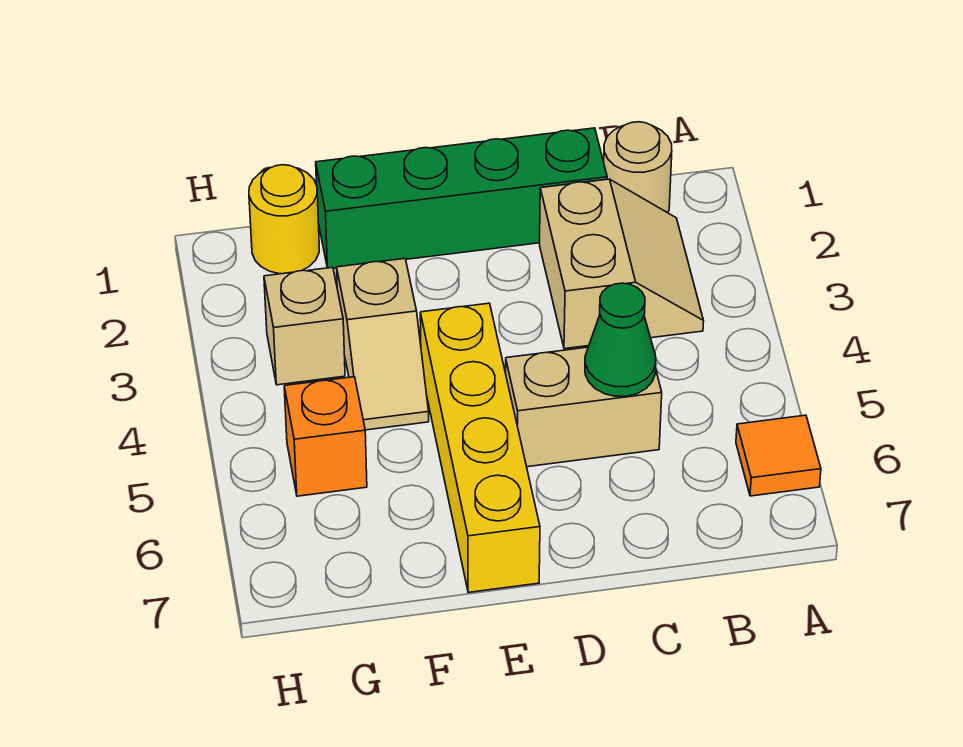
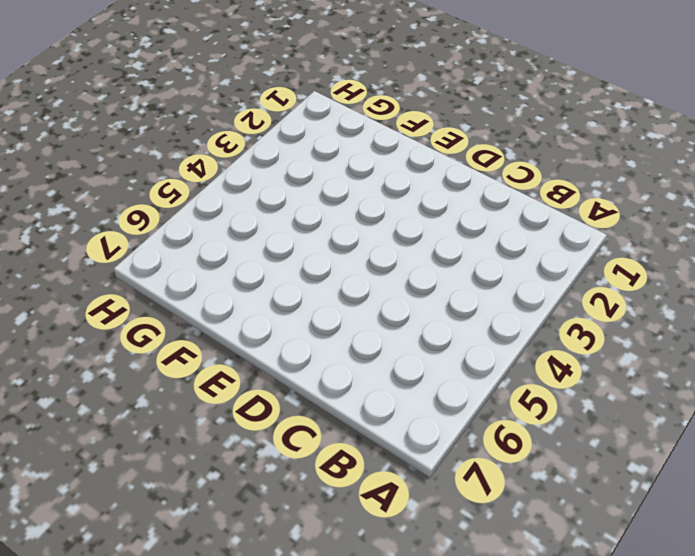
none -> orange 1x1 tile [736,415,821,496]
none -> tan 1x1 round brick [604,122,672,213]

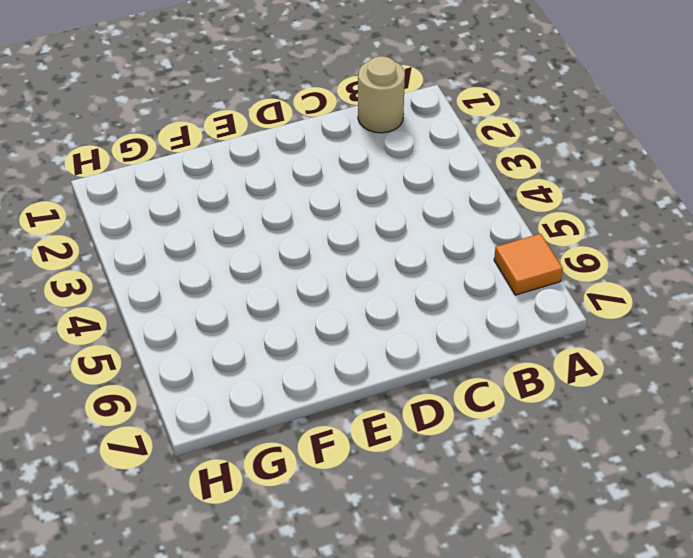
none -> tan 2x2 slope [540,179,704,349]
none -> green 1x4 brick [316,128,607,268]

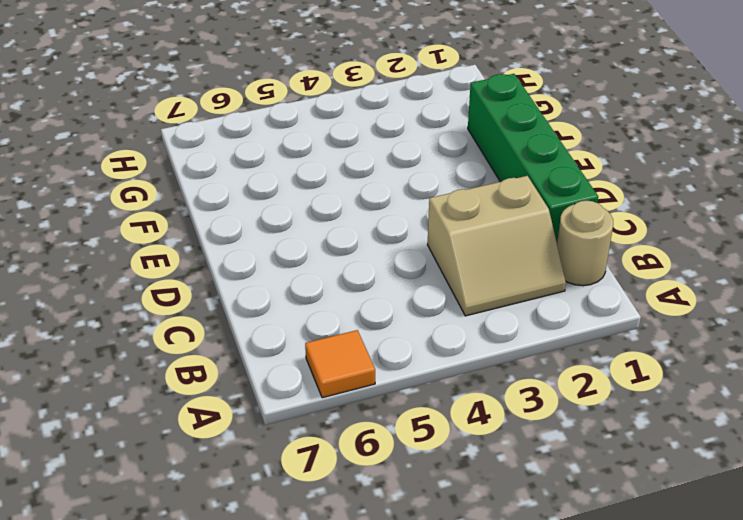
none -> tan 1x2 brick [505,347,662,467]
none -> yellow 1x4 brick [420,303,540,593]

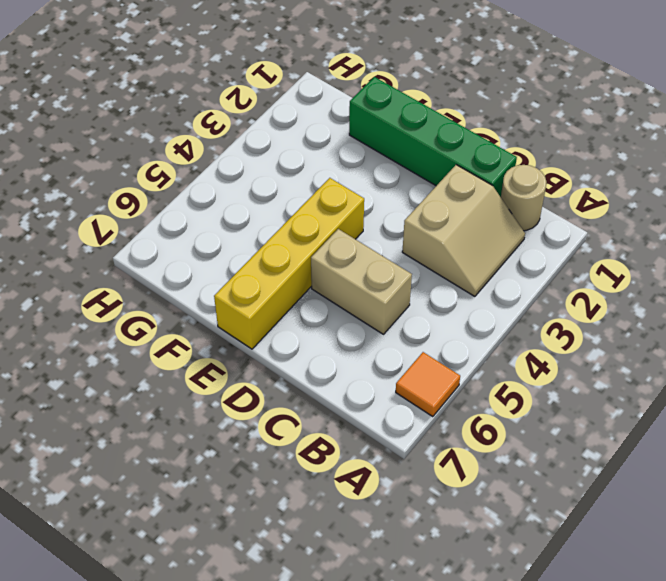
none -> tan 1x2 slope [337,259,429,430]
none -> yellow 1x1 round brick [249,165,319,274]

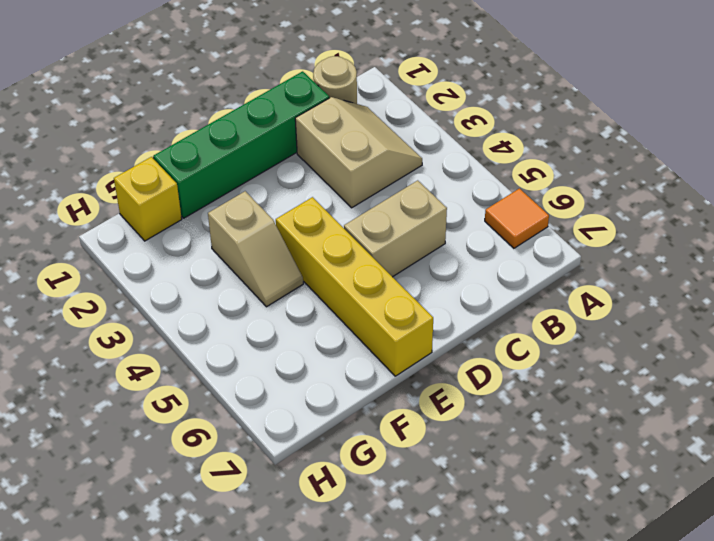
yellow 1x1 brick [114,157,182,241] -> yellow 1x1 round brick [249,165,319,274]
none -> tan 1x1 brick [264,267,345,385]
none -> orange 1x1 brick [284,377,367,496]

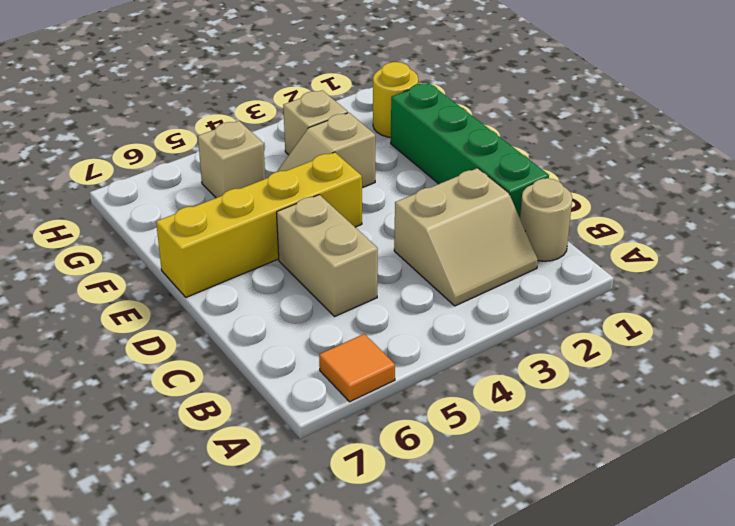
tan 1x1 brick [198,121,265,198] -> orange 1x1 brick [284,377,367,496]
none -> green 1x1 cone [585,283,656,396]

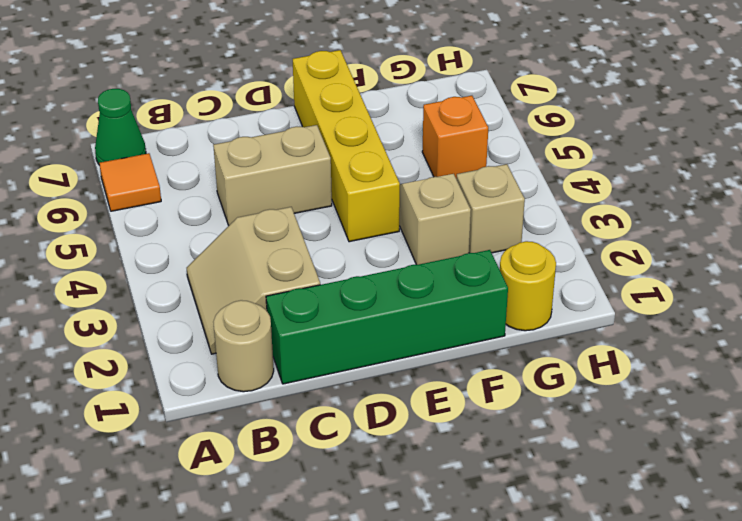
green 1x1 cone [95,89,146,165] -> green 1x1 cone moved to [585,283,656,396]

